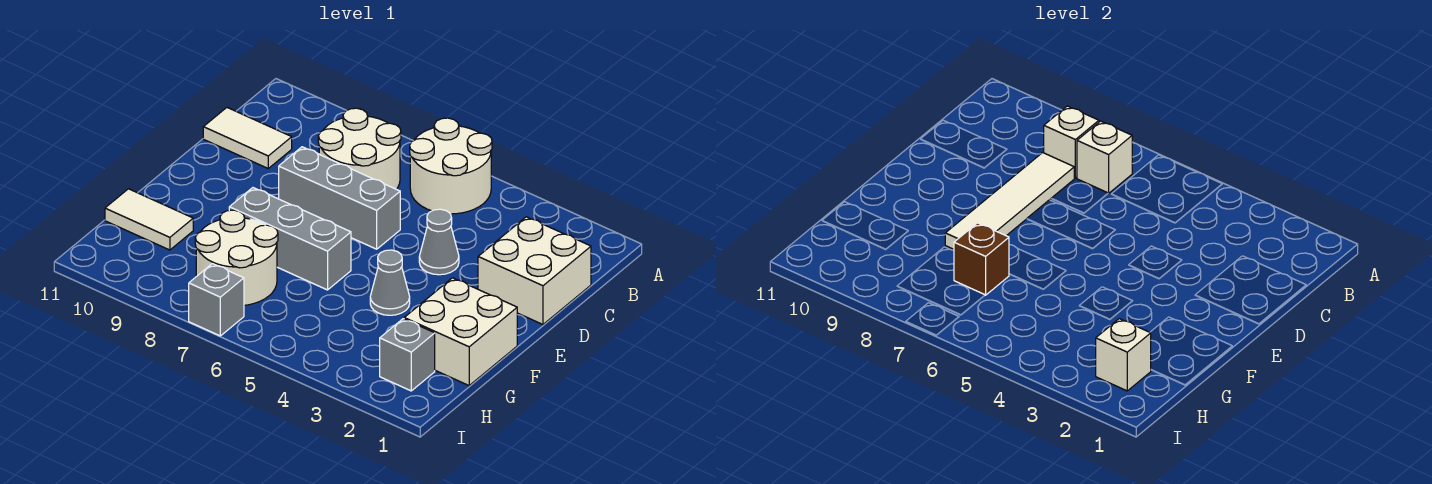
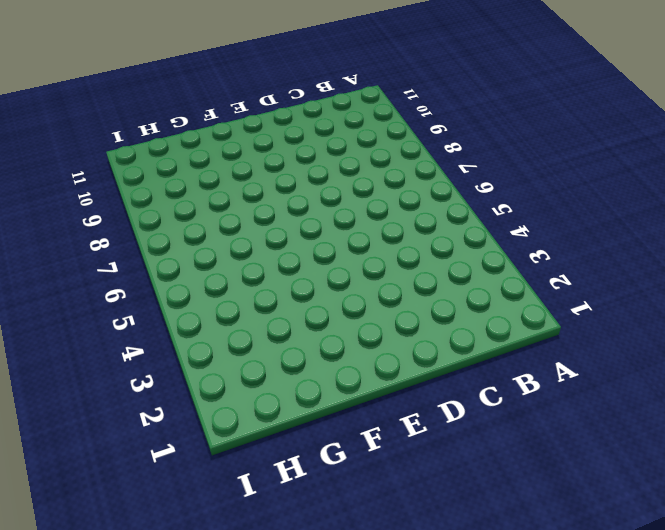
none -> white 2x2 round brick [410,118,492,214]
none -> white 2x2 round brick [318,108,401,189]
none -> white 2x2 brick [478,217,591,324]

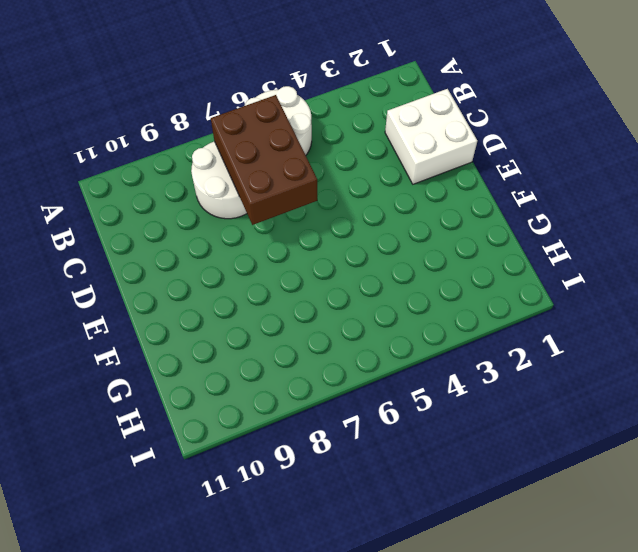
brown 2x3 brick [211,95,317,225] -> white 1x1 brick [1077,121,1132,193]
none -> white 1x2 tile [203,108,292,168]
none -> grey 1x1 cone [419,209,459,275]
none -> grey 1x3 brick [279,147,400,249]

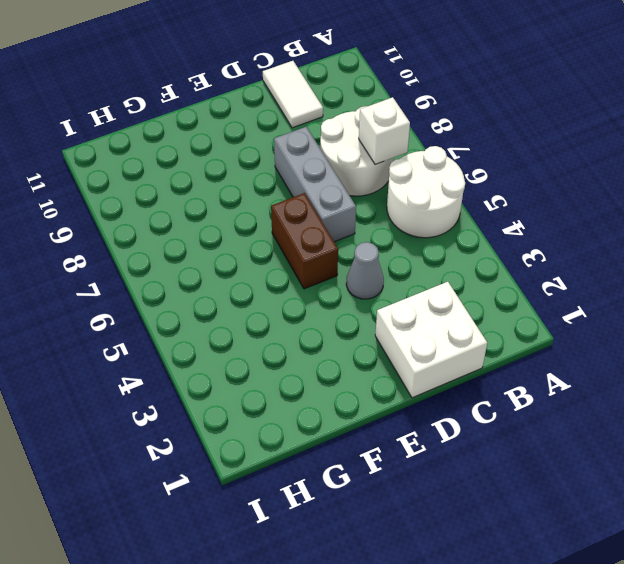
brown 1x2 brick [271,193,338,289] -> none
none -> white 2x2 brick [404,278,517,385]
none -> grey 1x1 cone [370,250,410,315]
none -> grey 1x3 brick [229,188,351,290]

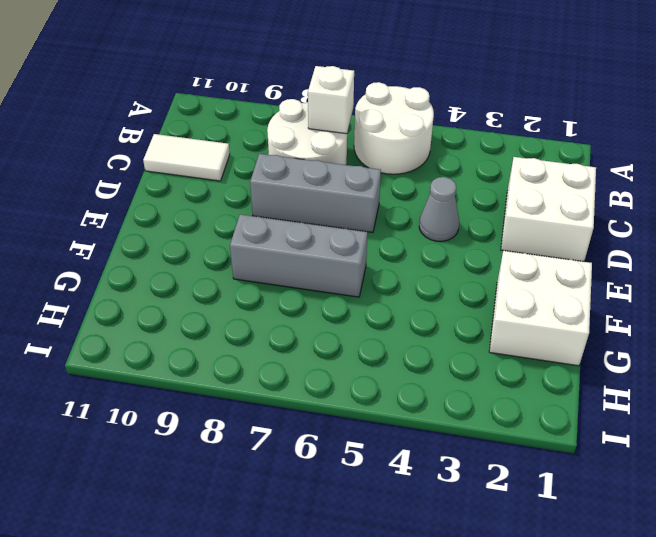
none -> grey 1x1 cone [370,250,410,315]
none -> white 2x2 round brick [195,210,278,305]
none -> white 1x2 tile [105,189,193,250]

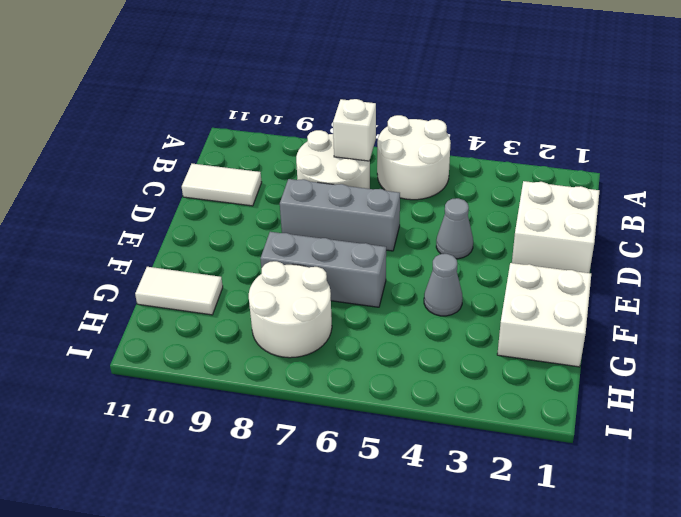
none -> grey 1x1 brick [380,319,435,391]
none -> grey 1x1 brick [189,264,244,336]
none -> white 1x1 brick [1044,106,1099,178]

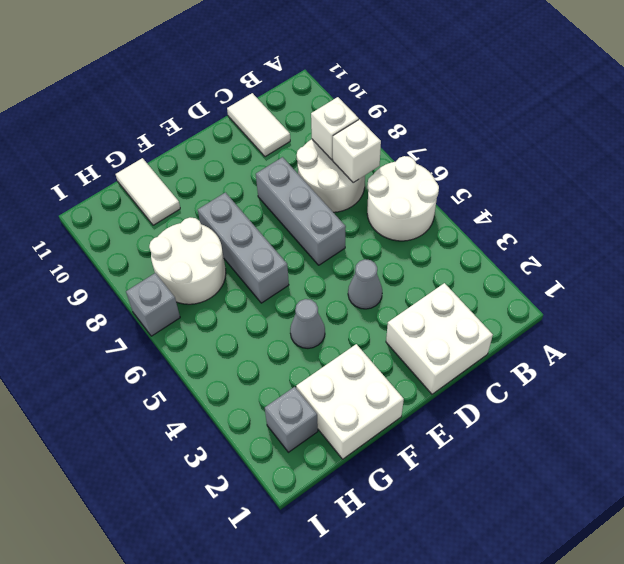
none -> white 1x4 tile [945,153,1074,249]
none -> brown 1x1 brick [954,223,1009,295]
none -> white 1x1 brick [1096,319,1151,391]

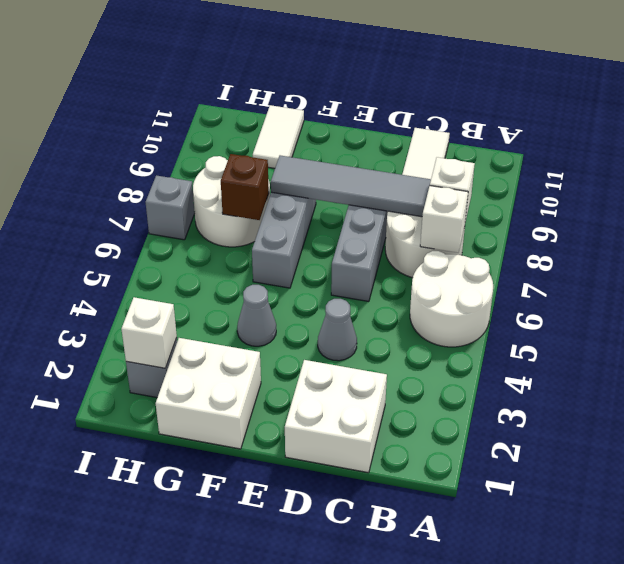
grey 1x4 tile [271,155,431,217] -> white 1x4 tile [945,153,1074,249]

